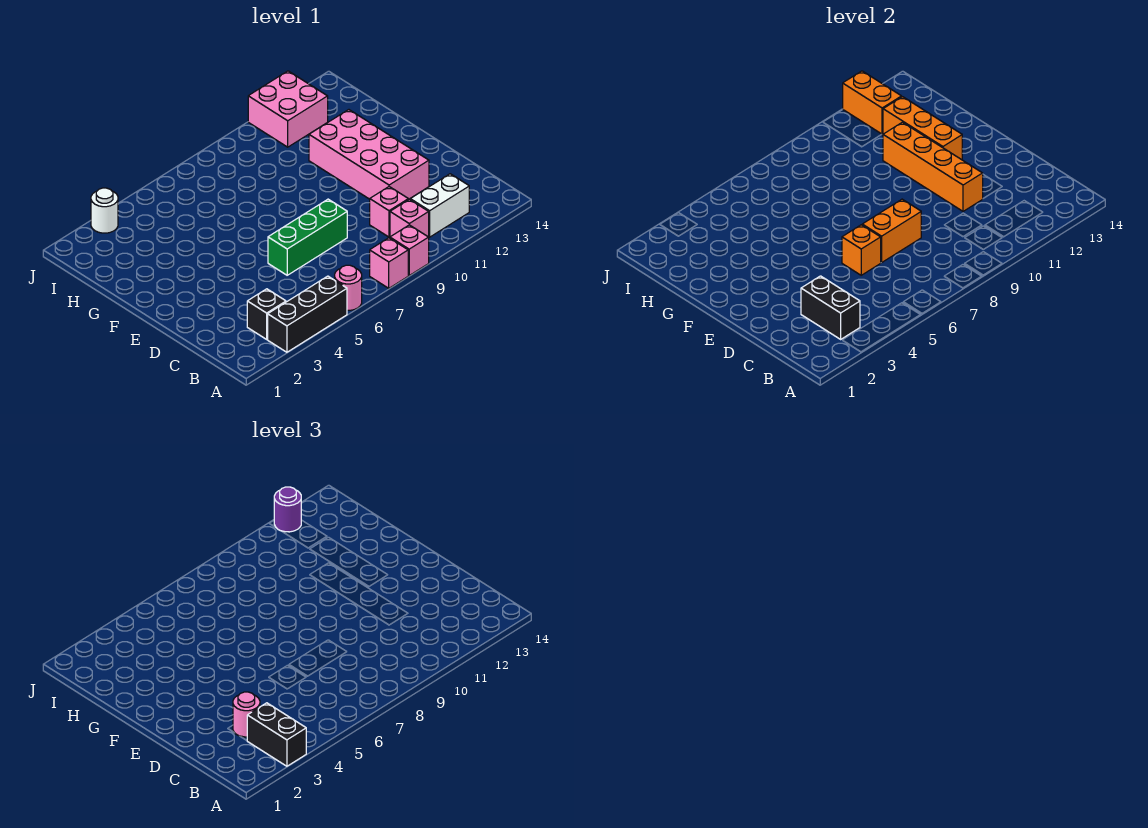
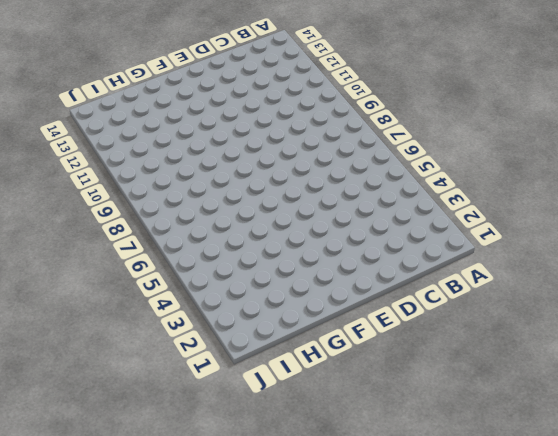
none -> black 1x3 brick [268,276,347,352]
none -> pink 1x1 round brick [335,265,362,310]
none -> pink 1x1 brick [370,238,408,288]

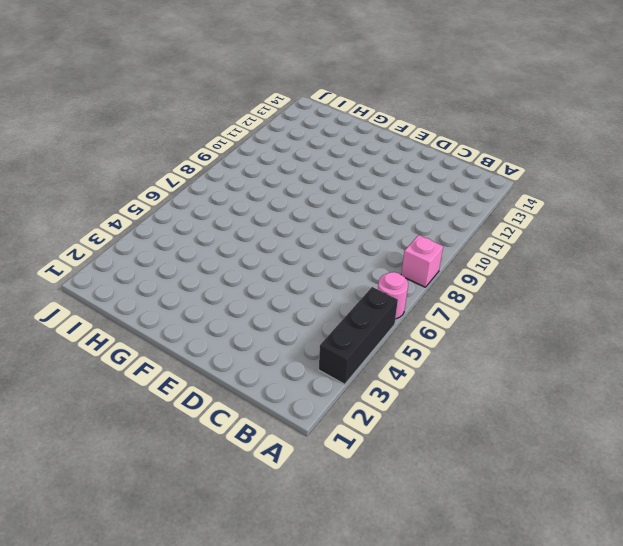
none -> pink 1x1 brick [390,225,429,275]
none -> black 1x1 brick [247,289,286,339]
none -> pink 1x1 brick [390,199,429,237]

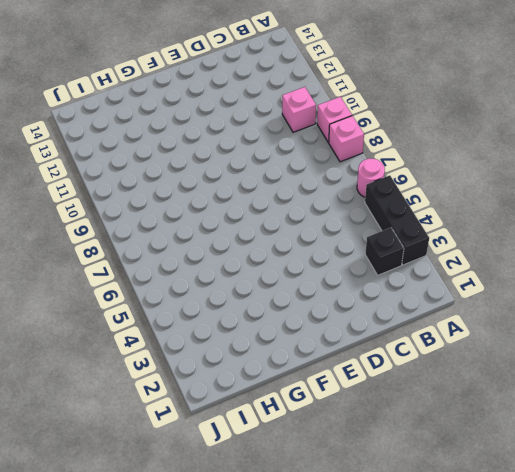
none -> white 1x2 brick [410,174,469,237]
none -> pink 1x1 brick [370,187,409,237]
none -> green 1x3 brick [268,199,347,275]

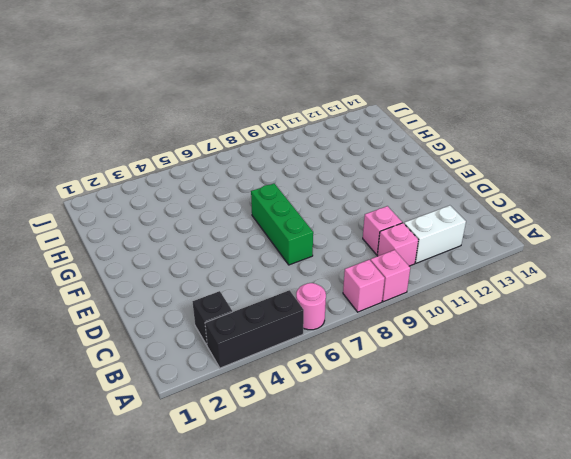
green 1x3 brick [251,183,313,265] -> green 1x3 brick turned to [268,199,347,275]
none -> pink 2x4 brick [309,110,429,199]
none -> pink 2x2 brick [248,71,328,147]
none -> white 1x1 round brick [91,188,118,233]

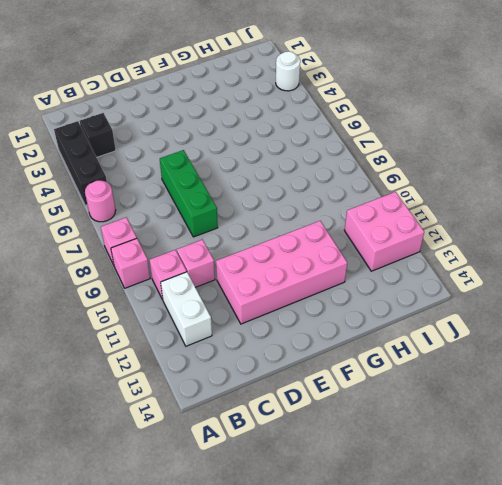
none -> black 1x2 brick [801,276,860,339]
none -> orange 1x1 brick [842,225,881,275]
none -> orange 1x2 brick [862,199,921,263]

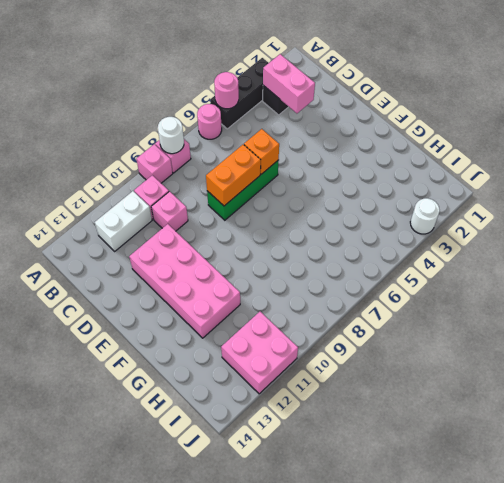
pink 1x1 round brick [214,72,239,109] -> pink 1x1 round brick moved to [233,692,260,737]
white 1x1 round brick [158,117,184,154] -> none
pink 1x2 brick [263,54,315,113] -> black 1x2 brick [801,276,860,339]
none -> orange 1x4 brick [883,122,983,211]
none -> orange 1x3 brick [883,97,962,160]
none -> orange 1x2 brick [843,71,902,134]

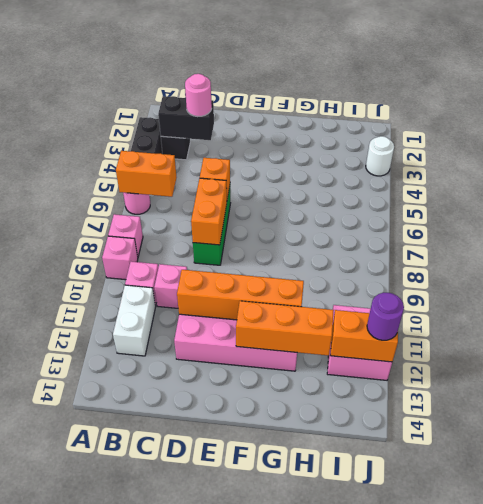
orange 1x2 brick [116,151,177,197] -> none
none -> black 1x2 brick [247,703,306,766]

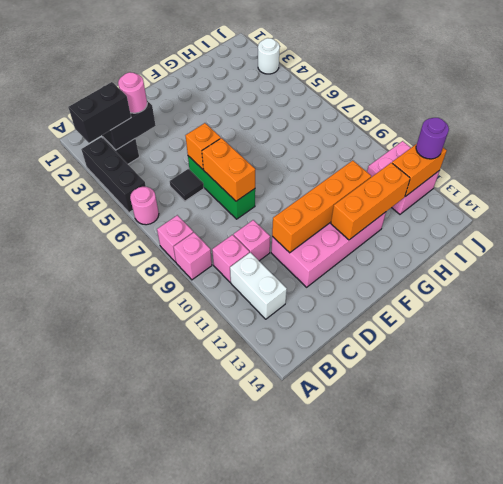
black 1x1 tile [170,169,204,201] -> none

